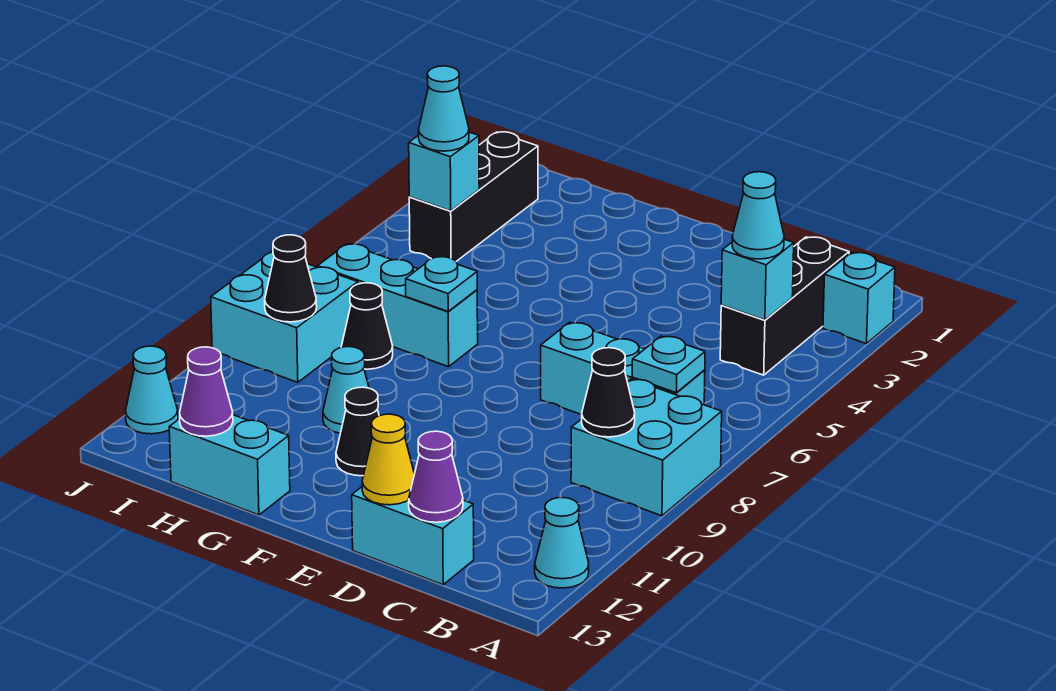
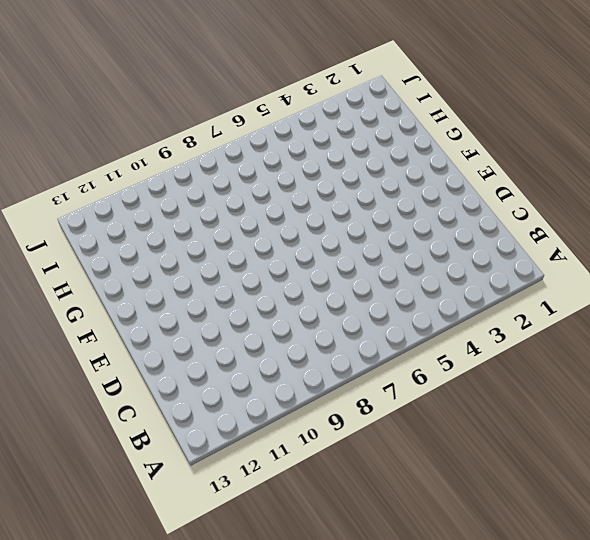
none -> cyan 1x1 brick [823,252,895,344]
none -> cyan 2x2 brick [571,379,722,516]
none -> cyan 1x1 cone [535,498,589,588]

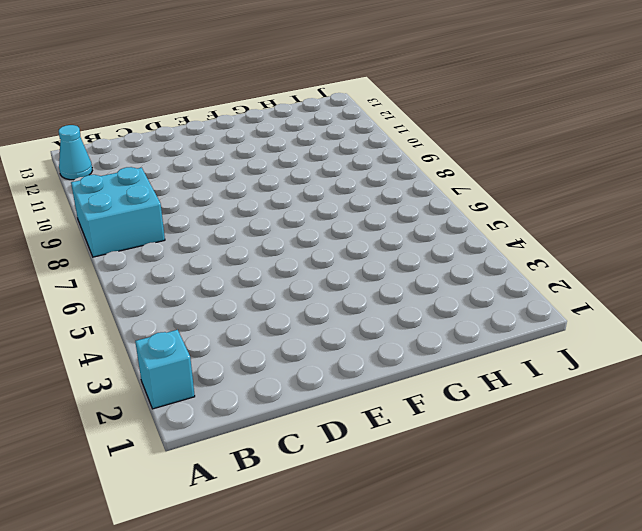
none -> black 1x3 brick [720,237,849,375]
none -> cyan 1x3 brick [541,322,705,415]
none -> cyan 1x2 brick [352,487,474,585]

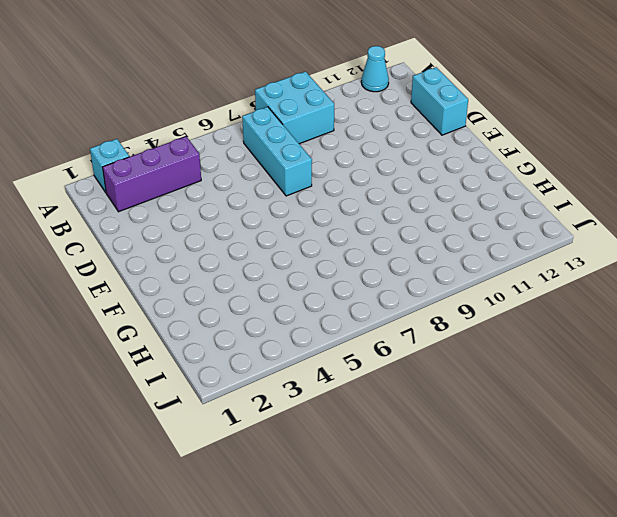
purple 1x3 brick [103,137,201,212] -> black 1x3 brick [720,237,849,375]
none -> black 1x1 cone [336,387,379,476]
none -> cyan 1x3 brick [318,244,478,367]
none -> cyan 1x1 cone [323,347,369,433]

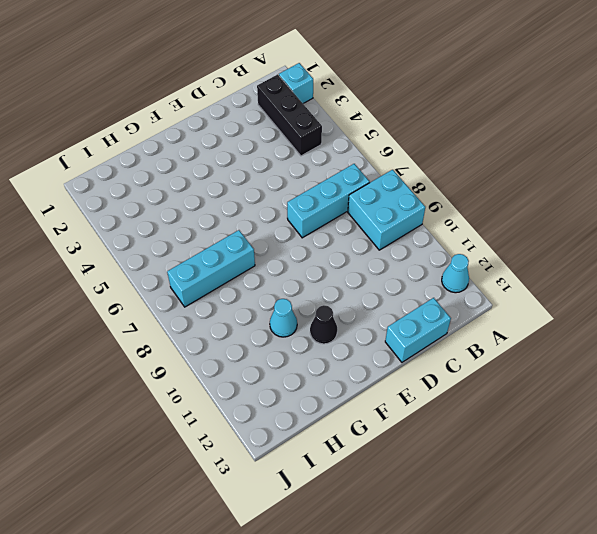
none -> cyan 1x2 brick [169,415,290,515]
none -> black 1x1 cone [341,283,393,369]
none -> black 1x3 brick [409,132,538,261]

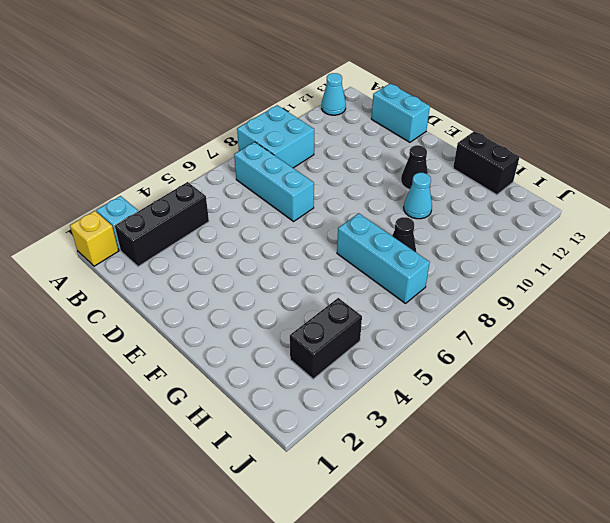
yellow 1x1 brick [70,211,118,266] -> none
black 1x2 brick [453,131,519,195] -> cyan 1x2 brick [169,415,290,515]
black 1x2 brick [290,298,362,379] -> black 1x3 brick [409,132,538,261]
none -> cyan 2x2 brick [211,251,358,382]
none -> cyan 1x1 cone [126,346,178,434]
none -> cyan 1x1 brick [721,239,794,320]

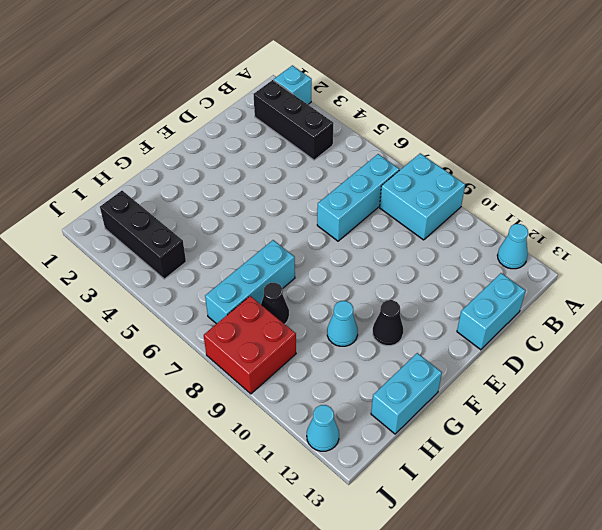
red 2x2 brick [204,296,296,394] -> cyan 2x2 brick [211,251,358,382]
none -> cyan 1x1 brick [721,239,794,320]
none -> cyan 1x1 plate [632,336,705,393]
none -> black 1x1 cone [582,348,635,437]

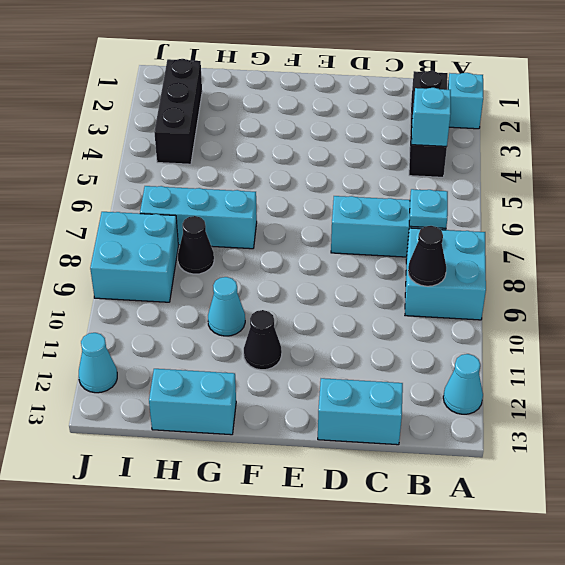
none -> purple 1x1 cone [409,431,463,522]
none -> yellow 1x1 cone [362,414,414,505]
none -> cyan 1x1 plate [406,257,477,311]

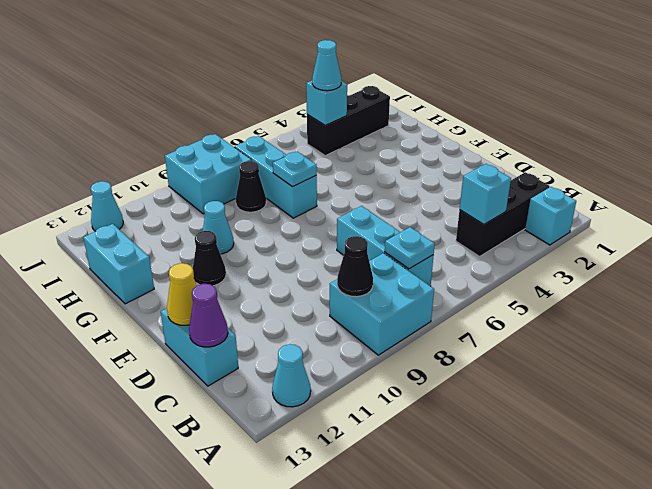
none -> purple 1x1 cone [180,347,233,436]
none -> black 1x1 cone [265,235,317,322]
none -> cyan 1x1 cone [732,172,784,259]

